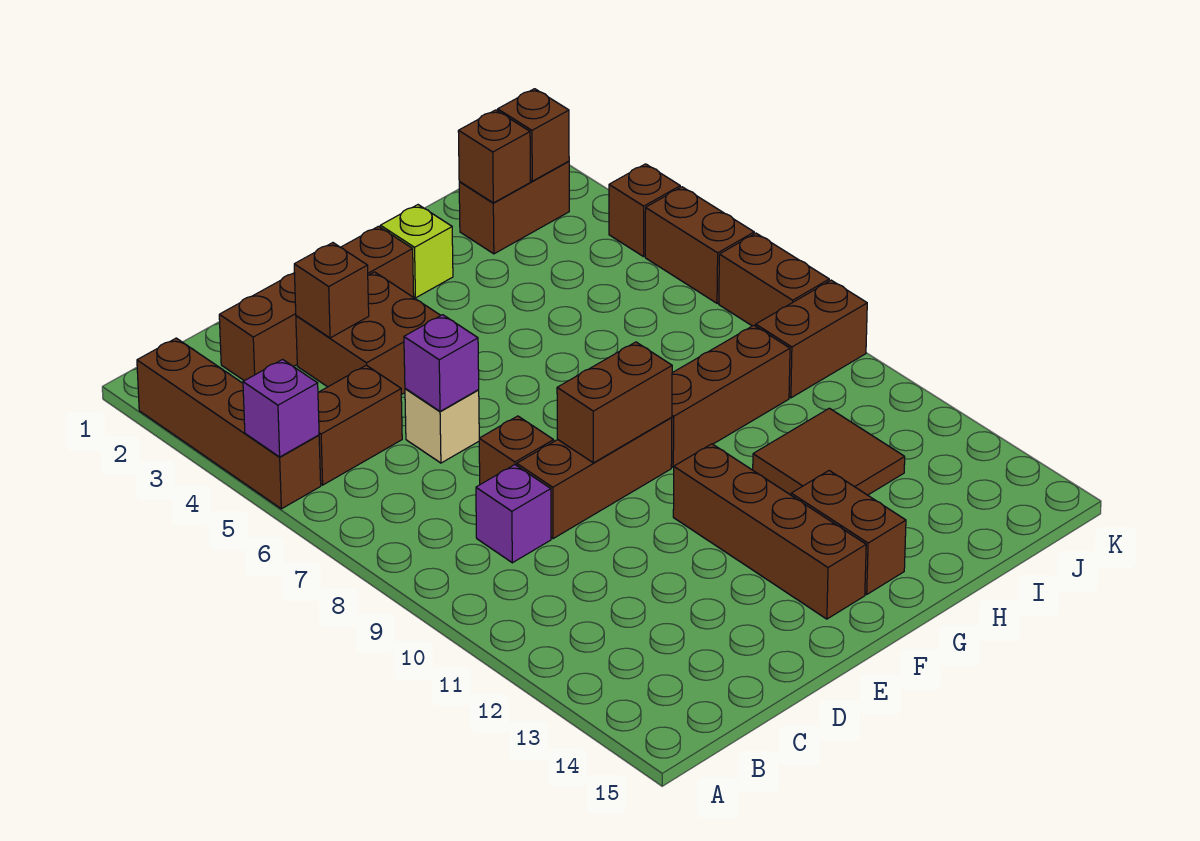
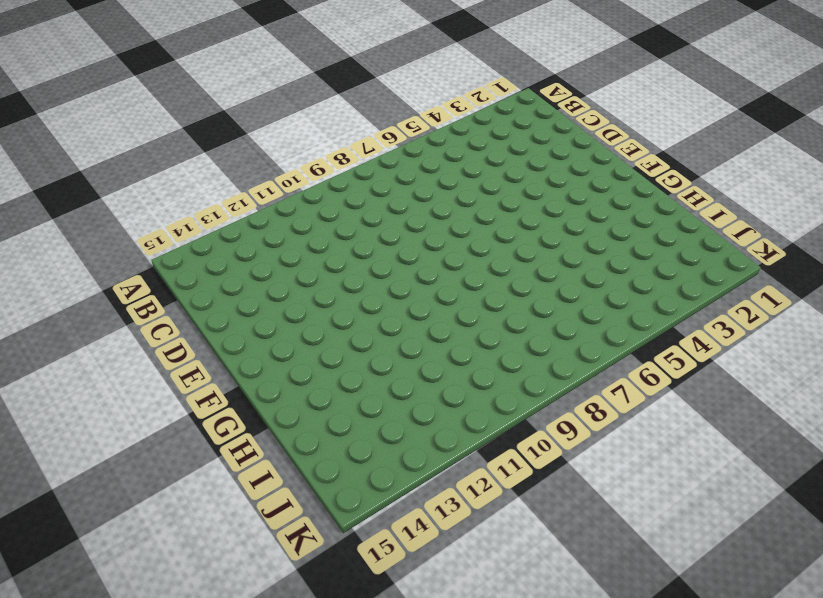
none -> brown 1x4 brick [137,338,321,509]
none -> brown 1x2 brick [318,365,402,485]
none -> brown 1x4 brick [219,226,414,381]

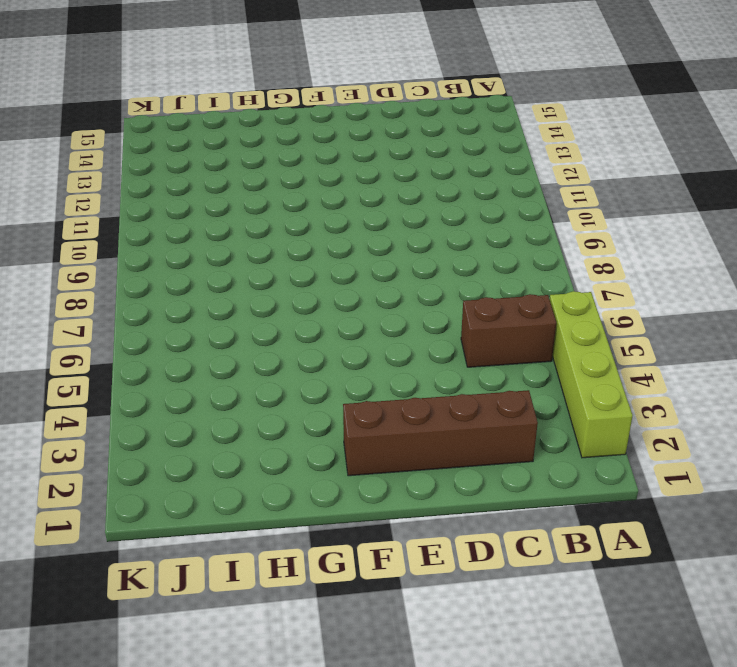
lime 1x4 brick [550,291,633,458] -> brown 1x4 brick [137,338,321,509]
none -> purple 1x1 brick [476,465,551,563]
none -> brown 2x2 brick [296,272,441,395]
none -> tan 1x1 brick [405,388,479,463]

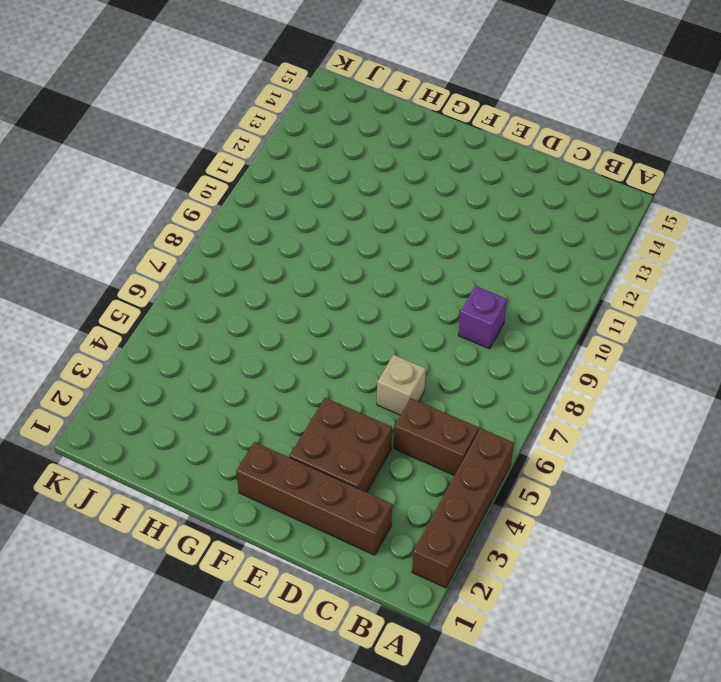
none -> brown 1x1 brick [479,416,554,484]
none -> brown 1x3 brick [517,417,672,539]
none -> brown 1x4 brick [673,444,866,619]

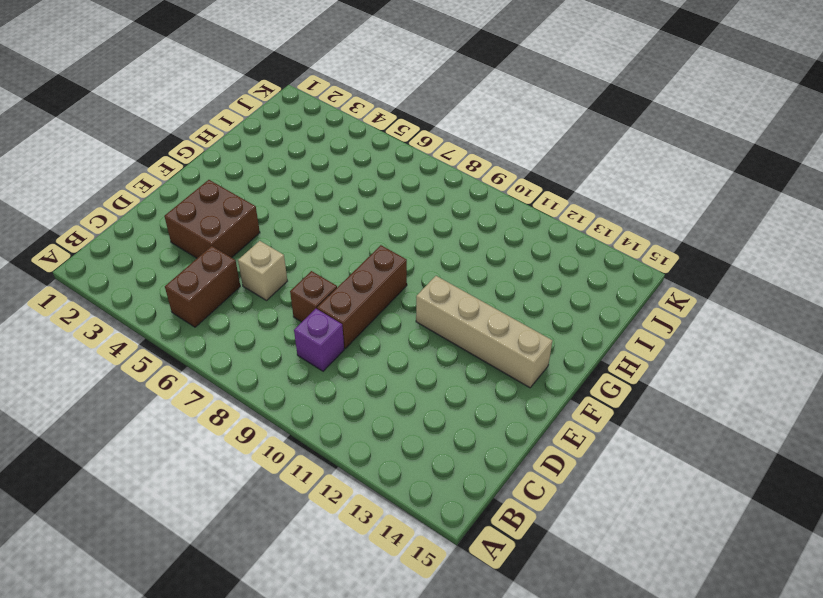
tan 1x4 brick [416,276,552,388] -> brown 1x4 brick [673,444,866,619]
none -> brown 1x4 brick [137,338,321,509]
none -> brown 1x4 brick [219,226,414,381]
none -> lime 1x1 brick [380,205,453,298]

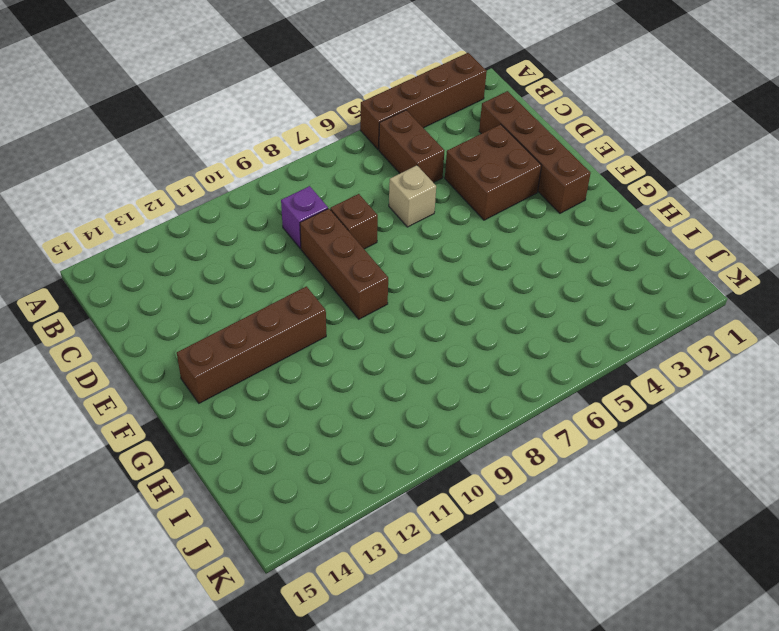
none -> lime 1x1 brick [380,205,453,298]
none -> brown 1x3 brick [671,325,790,467]
none -> brown 1x2 brick [791,471,906,594]

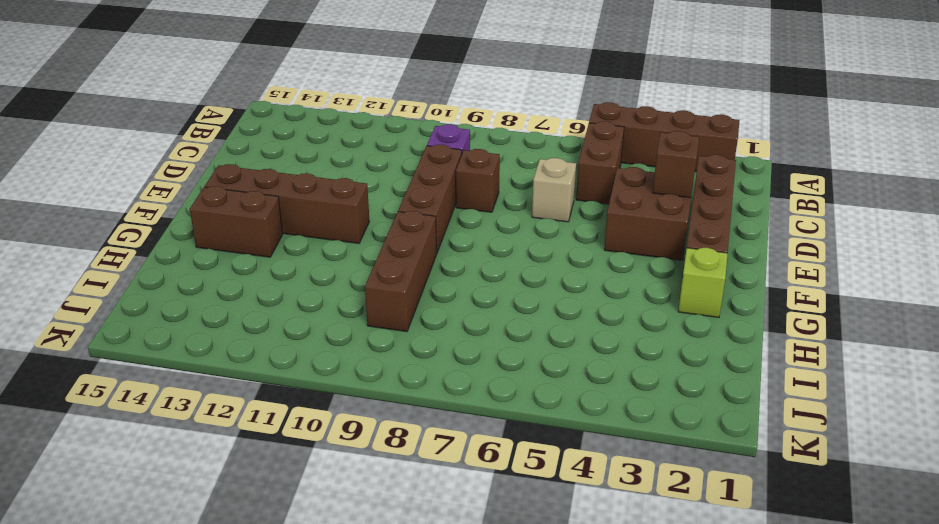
none -> brown 2x2 tile [753,408,905,495]
none -> brown 1x2 brick [459,161,569,254]
none -> brown 1x2 brick [756,280,867,398]

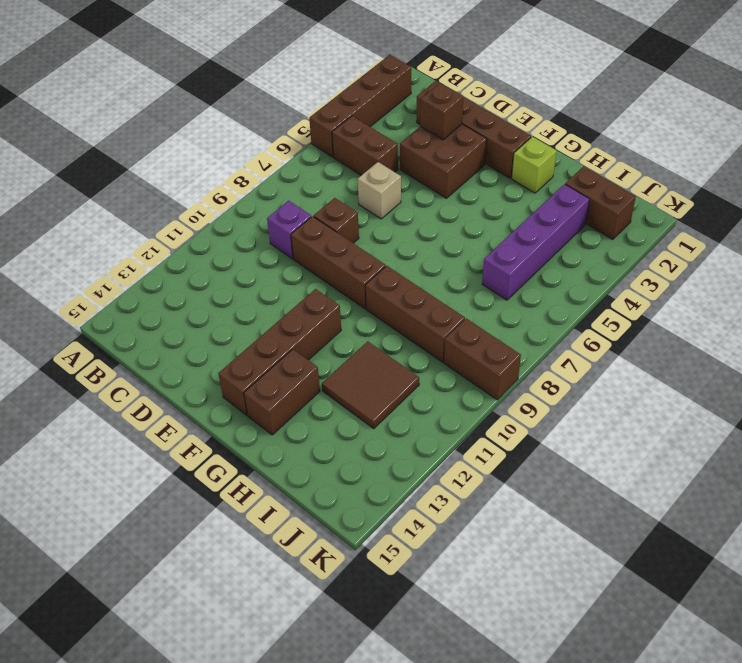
purple 1x4 brick [482,184,590,300] -> none
none -> brown 1x1 brick [609,164,680,257]
none -> brown 1x2 brick [645,187,754,303]
none -> brown 1x2 brick [719,233,829,326]

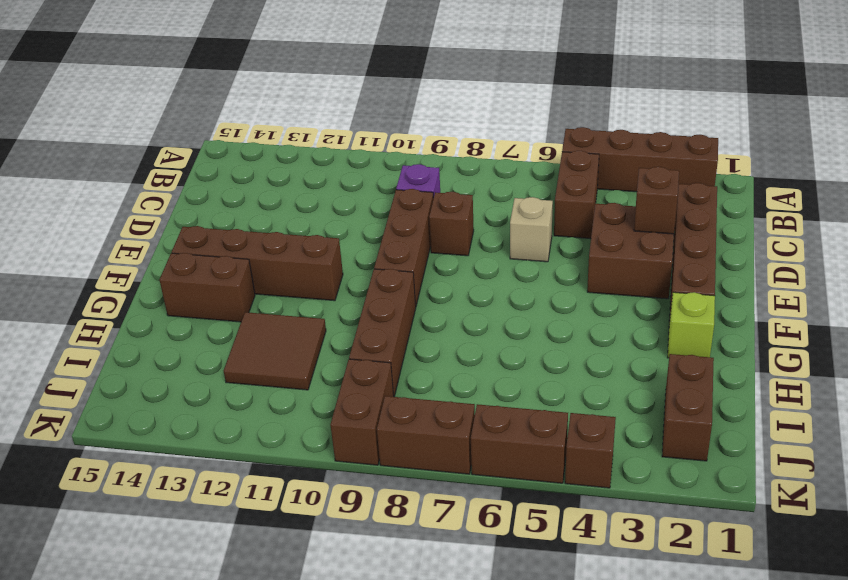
none -> purple 1x1 brick [243,359,319,457]
none -> purple 1x1 brick [404,315,479,411]
none -> brown 1x2 brick [557,342,672,463]

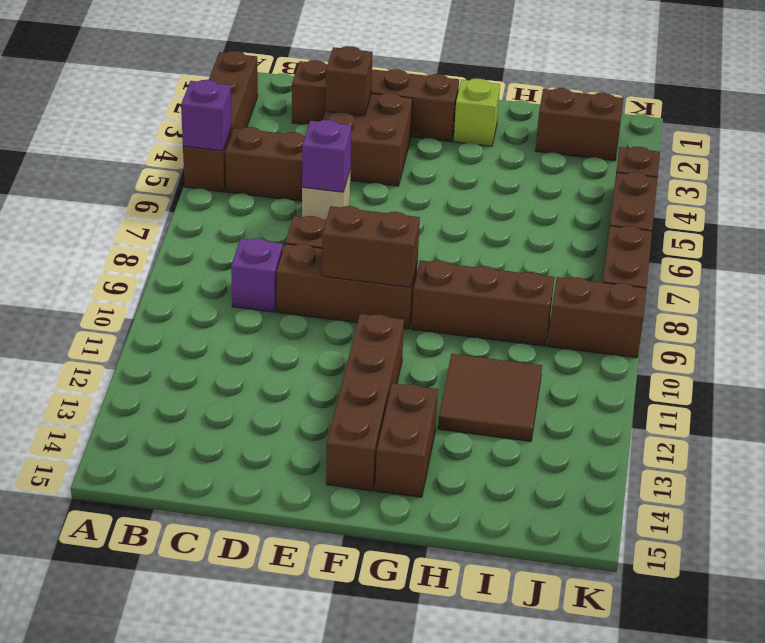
none -> brown 1x1 brick [458,110,530,203]
none -> brown 1x1 brick [498,89,569,181]

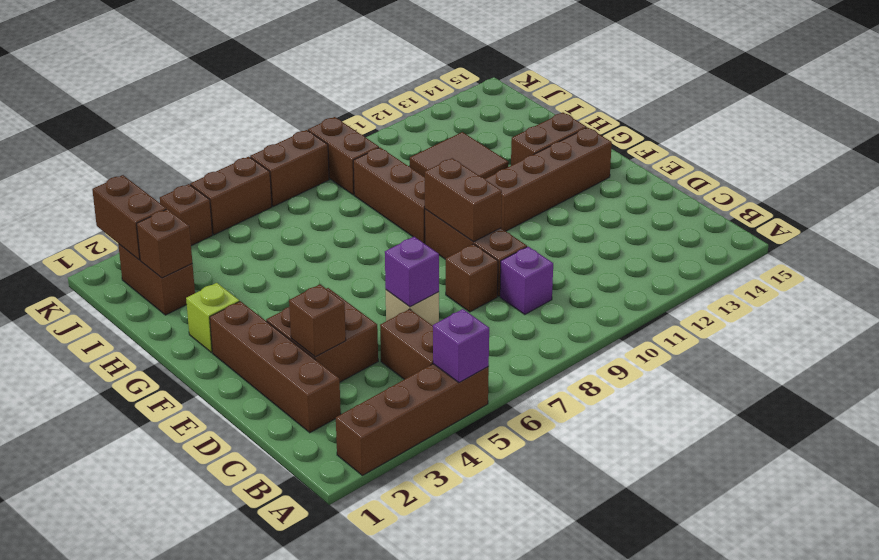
brown 1x2 brick [92,175,166,260] -> brown 1x1 brick [498,89,569,181]

